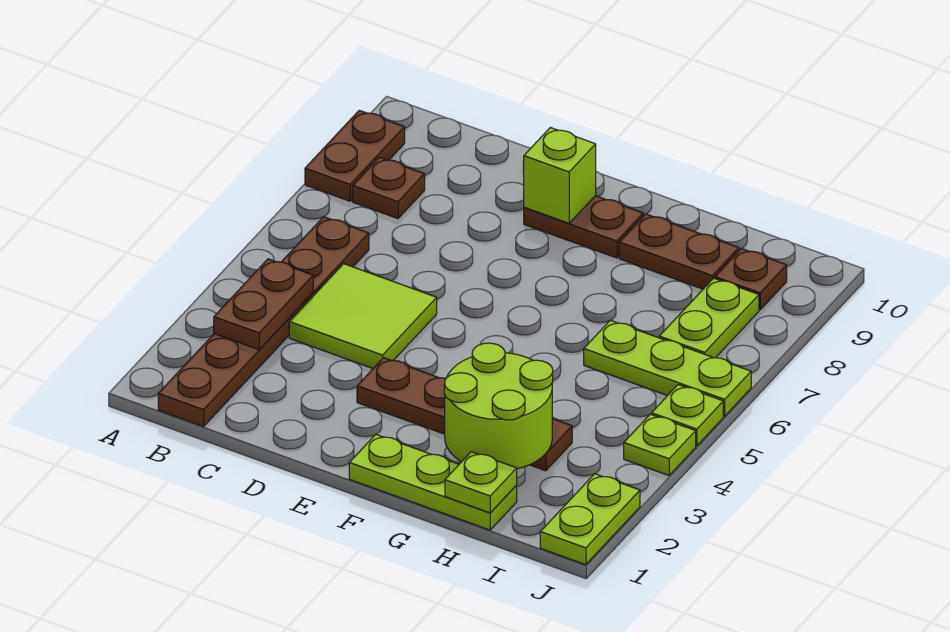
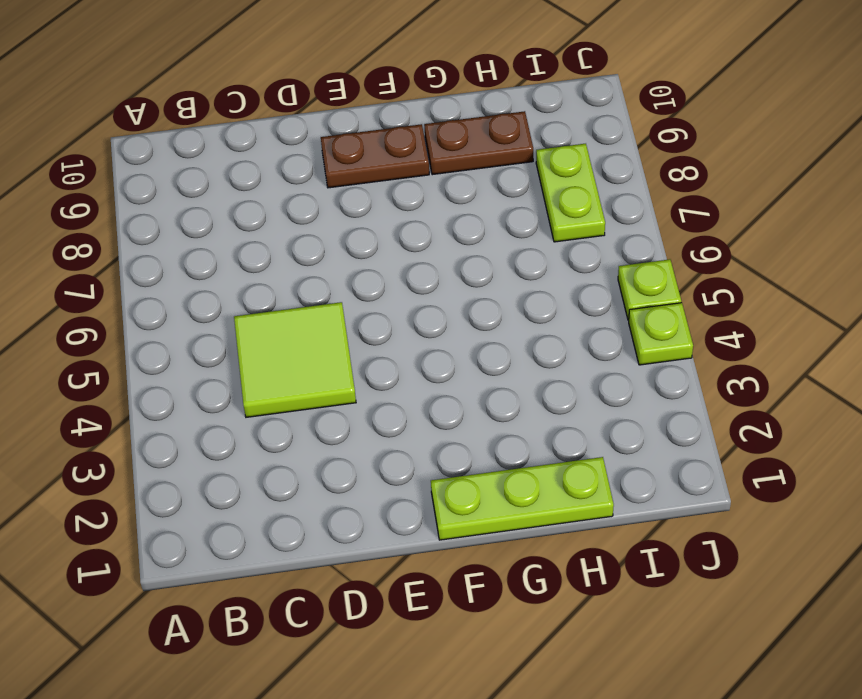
none -> brown 1x2 plate [305,110,405,201]
none -> brown 1x6 plate [158,217,369,426]
none -> brown 1x1 plate [353,157,425,219]

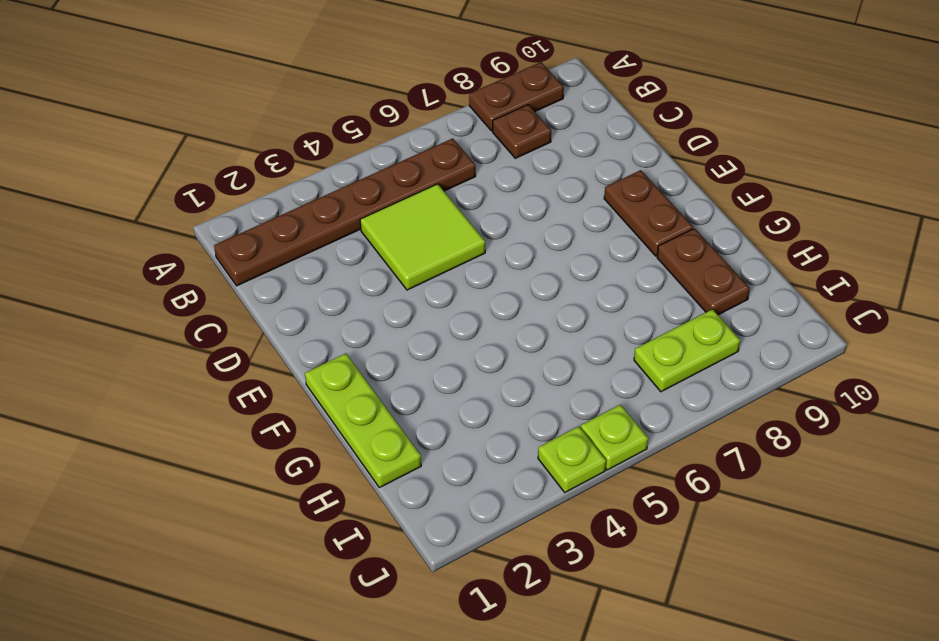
none -> brown 1x4 plate [357,358,572,471]
none -> lime 1x3 plate [584,320,751,416]
none -> brown 1x1 plate [715,249,787,310]

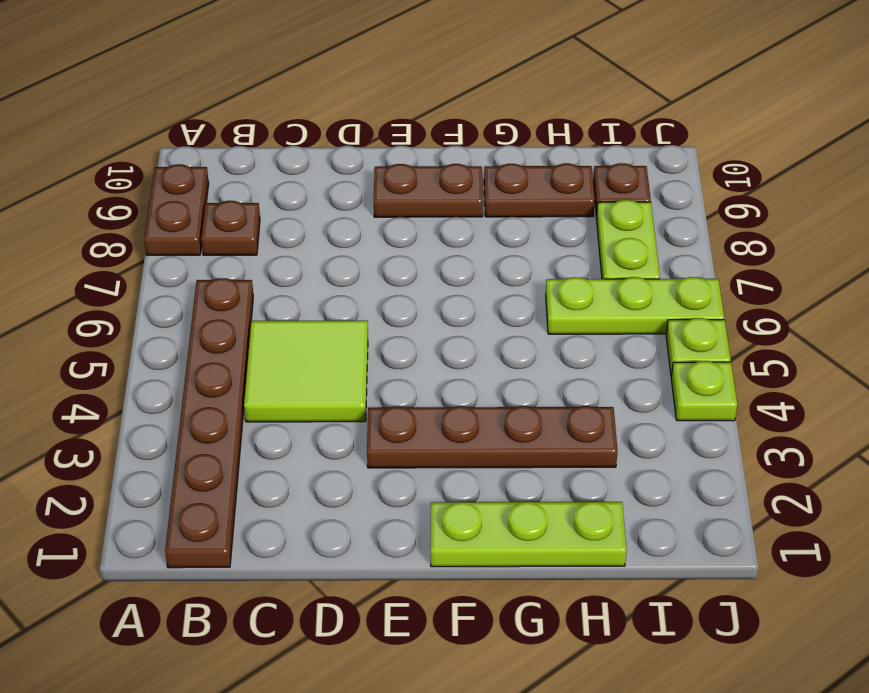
none -> lime 1x2 plate [540,474,640,565]
none -> brown 1x2 plate [214,259,313,350]
none -> lime 1x1 brick [523,128,596,223]

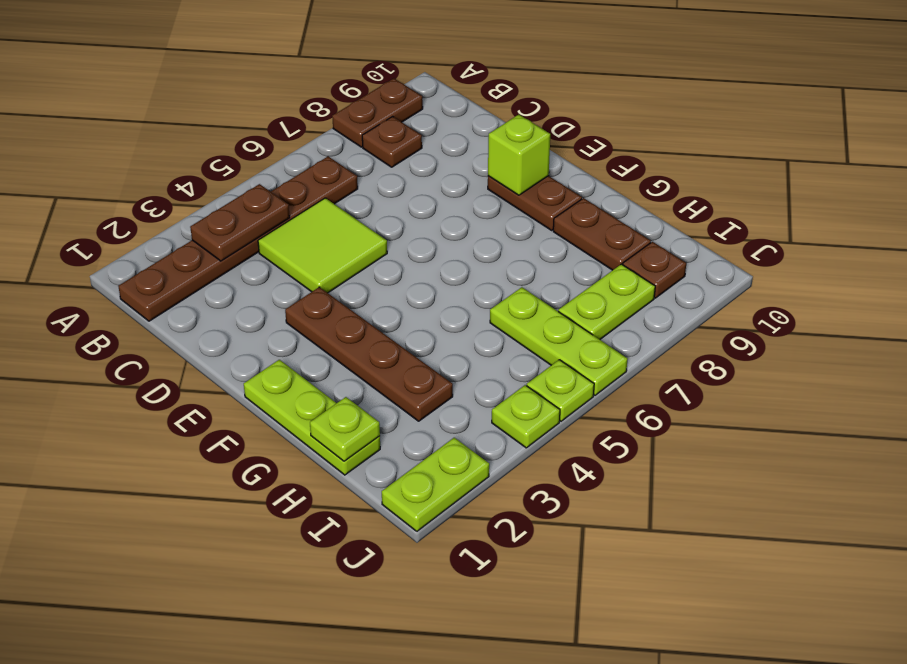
none -> lime 2x2 round brick [444,343,553,469]

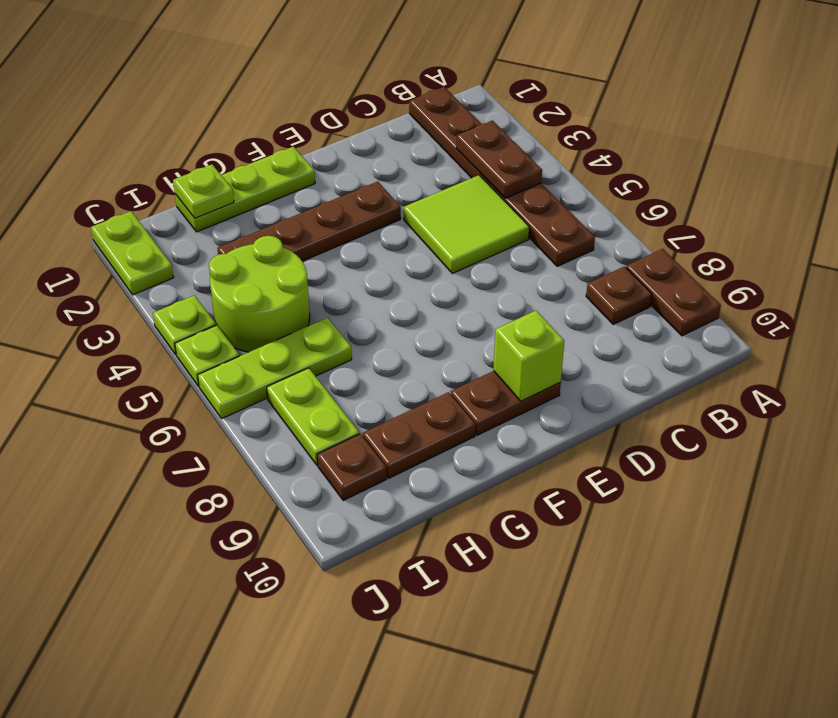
lime 2x2 round brick [209,236,310,352] -> lime 2x2 round brick moved to [444,343,553,469]

